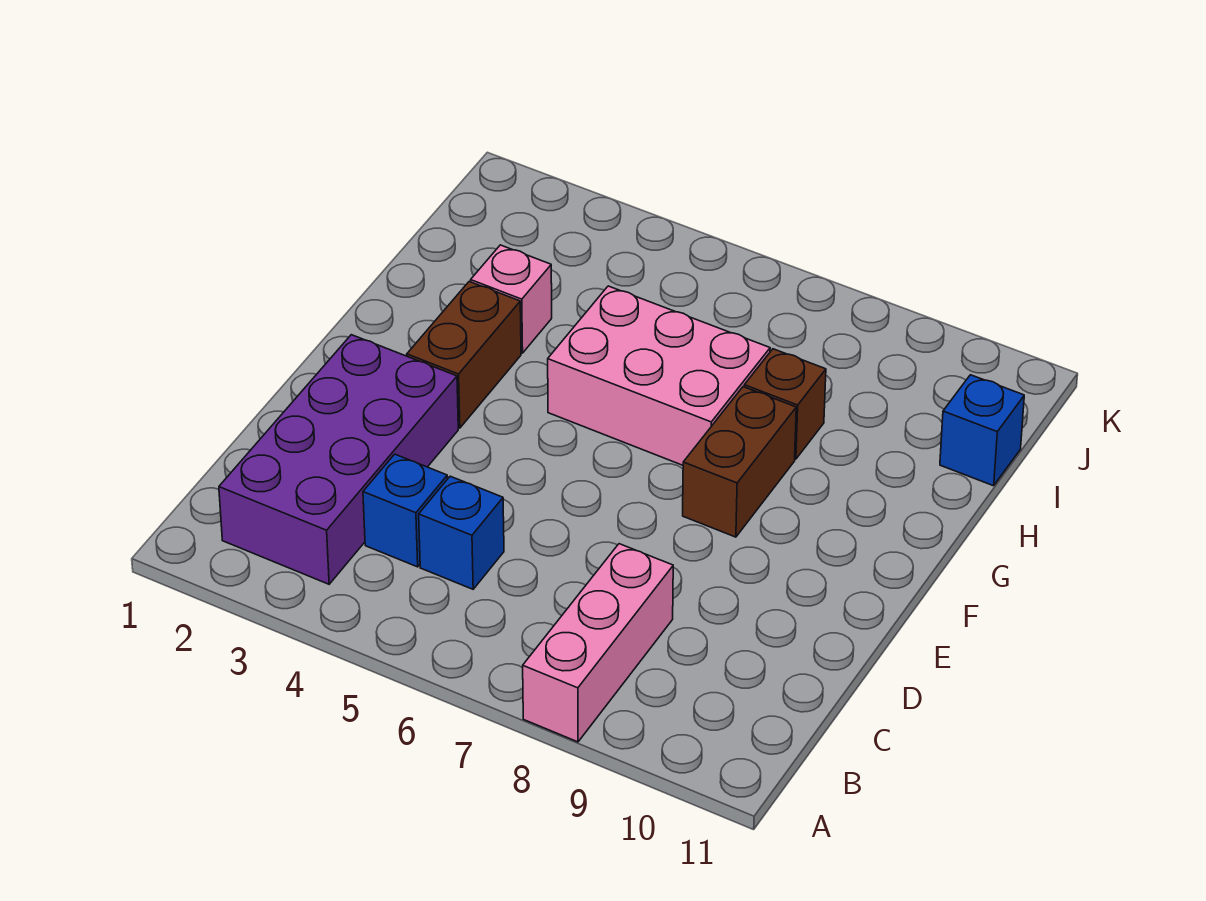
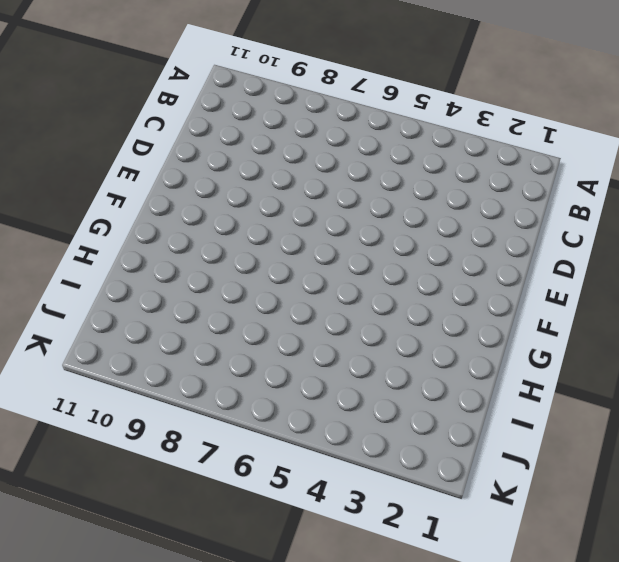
none -> pink 1x3 brick [523,544,673,742]
none -> purple 2x4 brick [219,335,458,584]

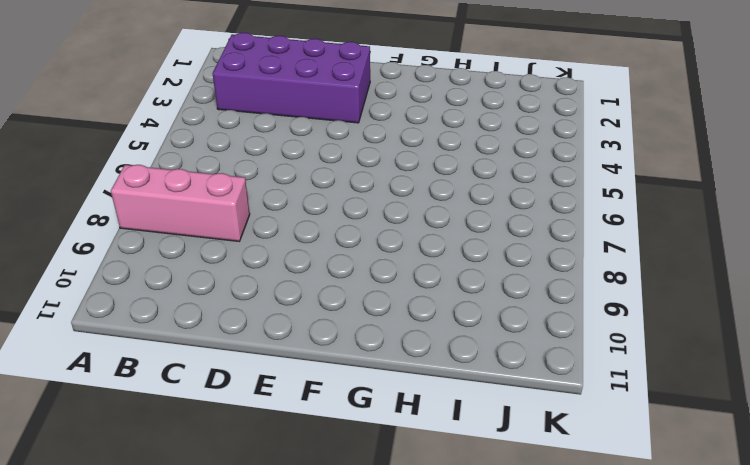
none -> blue 1x1 brick [363,454,447,567]
none -> blue 1x1 brick [419,476,504,589]

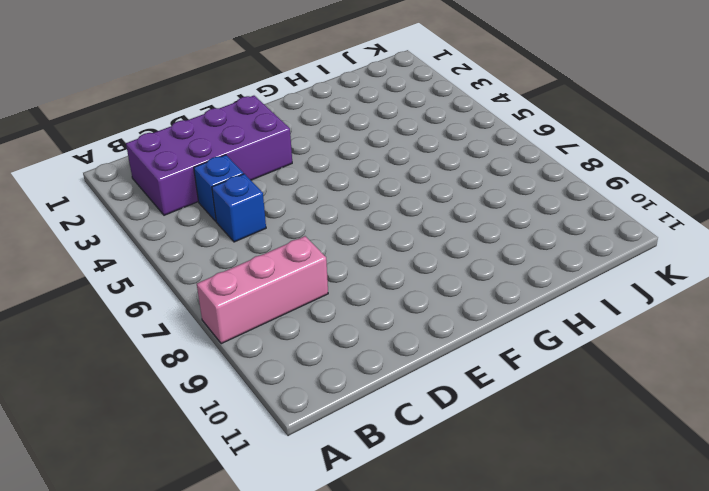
none -> brown 1x2 brick [407,282,521,428]
none -> brown 1x2 brick [683,387,796,537]

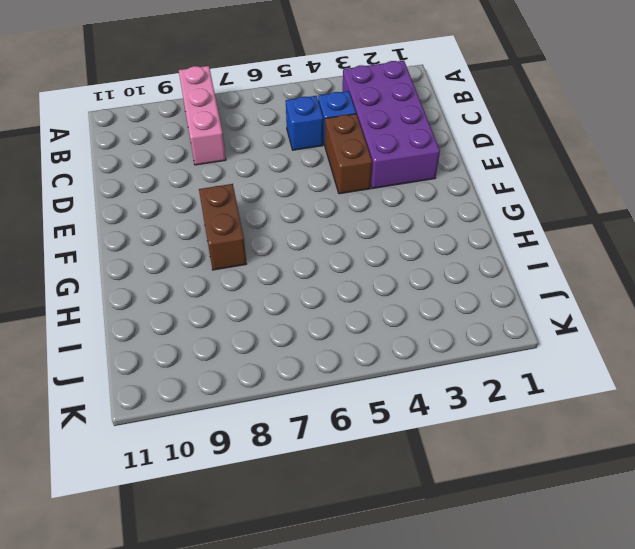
brown 1x2 brick [325,114,372,194] -> brown 1x2 brick moved to [407,282,521,428]
none -> pink 2x3 brick [548,286,770,465]
none -> pink 1x1 brick [471,245,552,353]

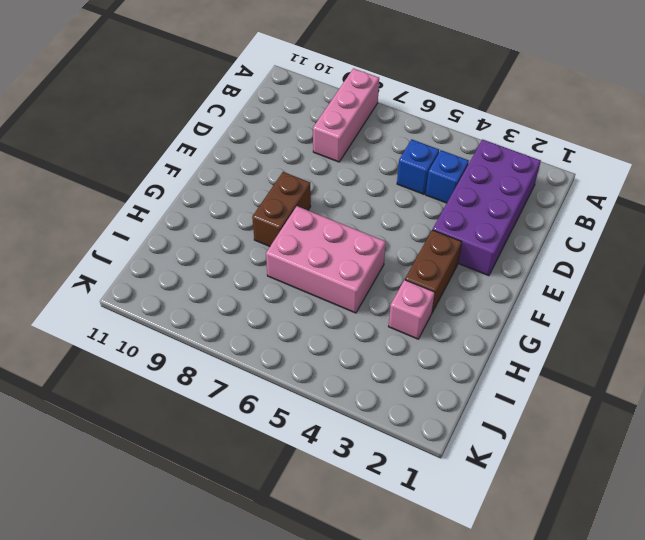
none -> brown 1x1 brick [744,349,826,459]
none -> blue 1x1 brick [940,375,1024,486]

